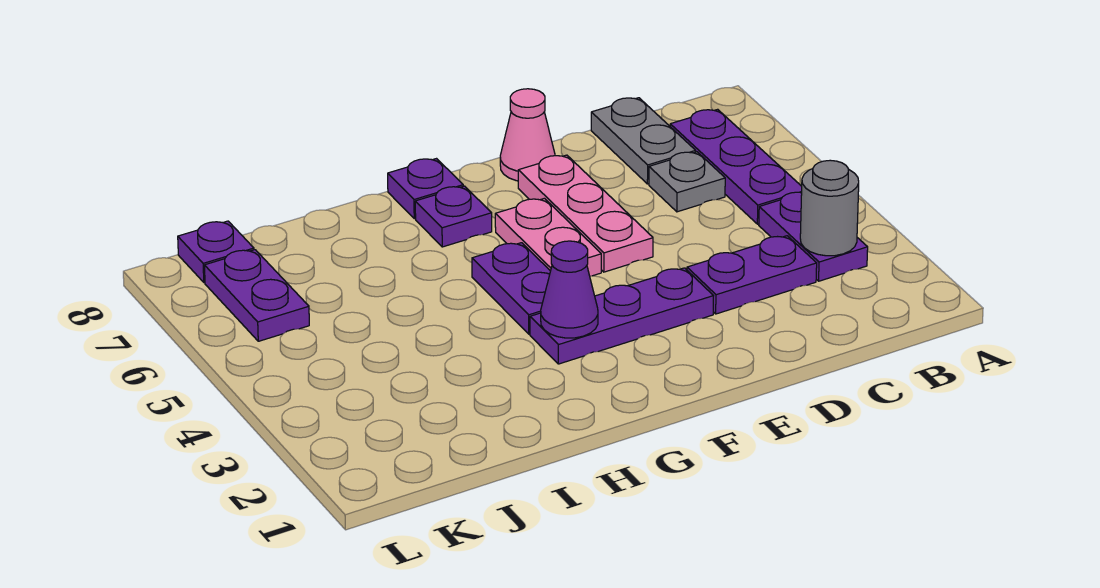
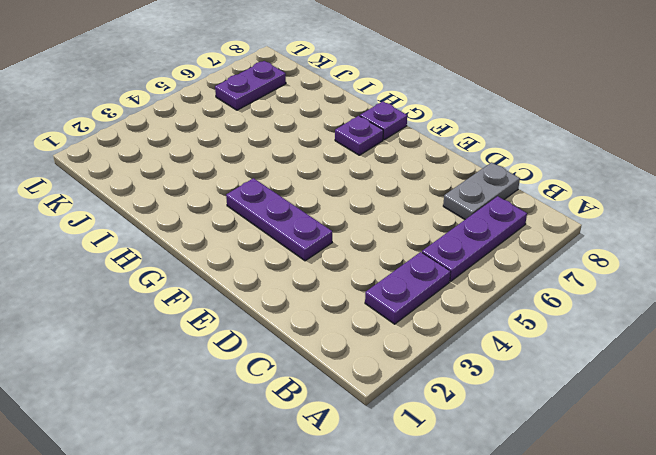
none -> purple 1x2 plate [687,236,817,314]
none -> grey 1x1 plate [649,152,725,212]
none -> pink 1x3 plate [518,155,653,272]

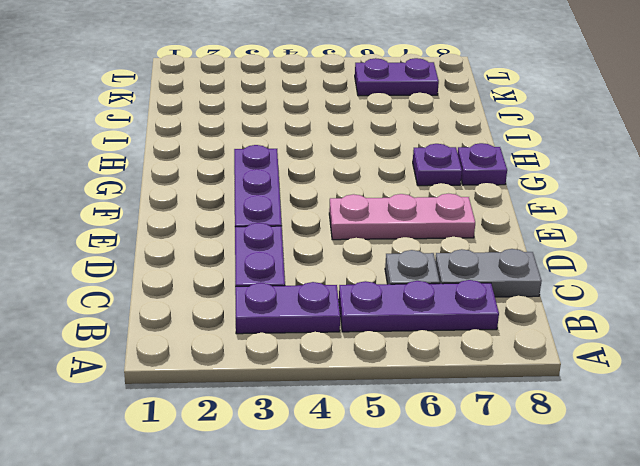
none -> pink 1x1 cone [500,89,555,181]
none -> pink 1x2 plate [495,198,601,276]
none -> purple 1x2 plate [472,243,550,334]

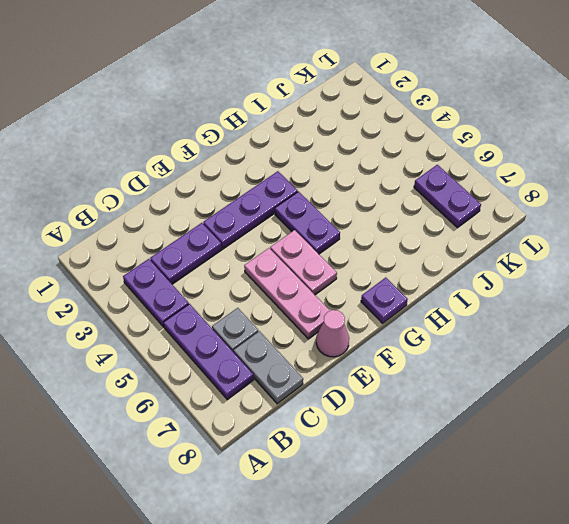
none -> purple 1x1 plate [415,186,492,247]
none -> purple 1x1 plate [178,221,254,283]
none -> grey 1x1 round brick [800,160,859,256]

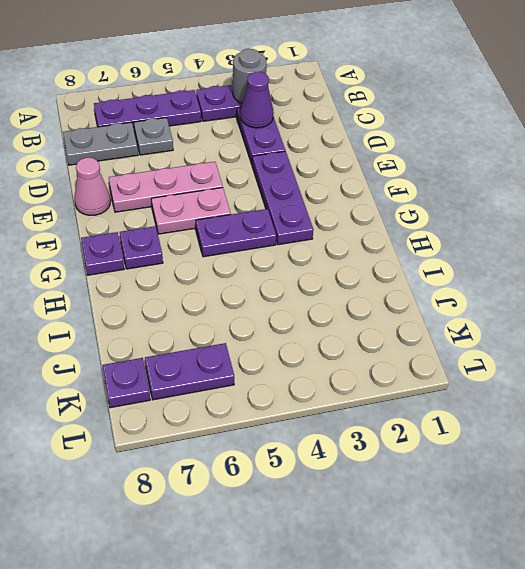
purple 1x1 cone [240,72,274,128] -> purple 1x1 cone moved to [541,241,598,338]

